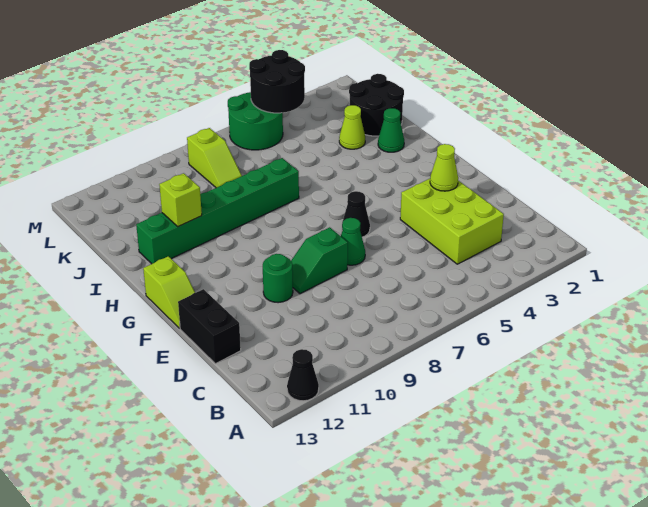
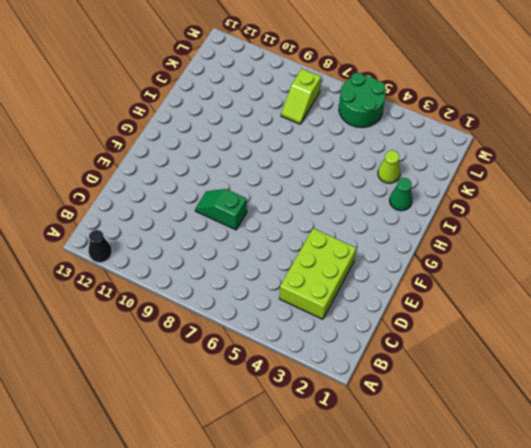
none -> black 1x2 brick [178,289,241,364]
none -> green 1x1 cone [341,218,365,265]
none -> green 1x1 round brick [263,254,293,303]

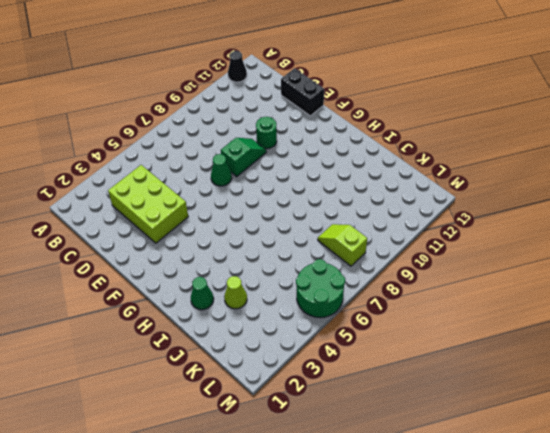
none -> black 1x1 cone [342,191,370,237]
none -> lime 1x2 slope [143,256,195,328]
none -> green 1x6 brick [136,158,299,264]

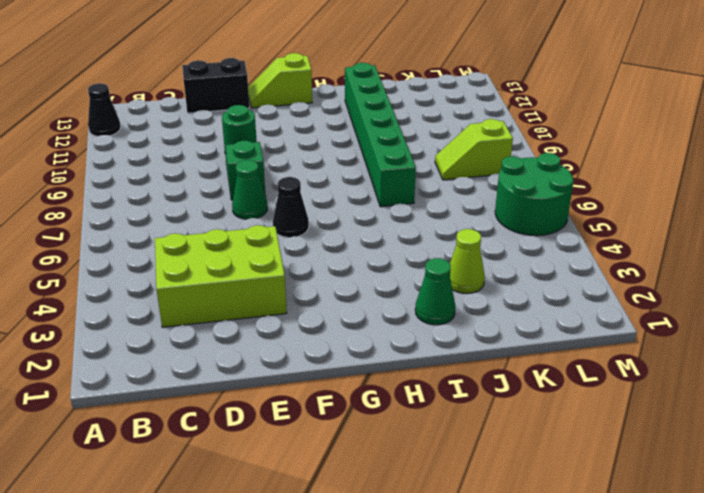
none -> black 2x2 round brick [349,74,404,136]
none -> lime 1x1 cone [430,144,458,191]
none -> lime 1x1 brick [159,173,202,227]

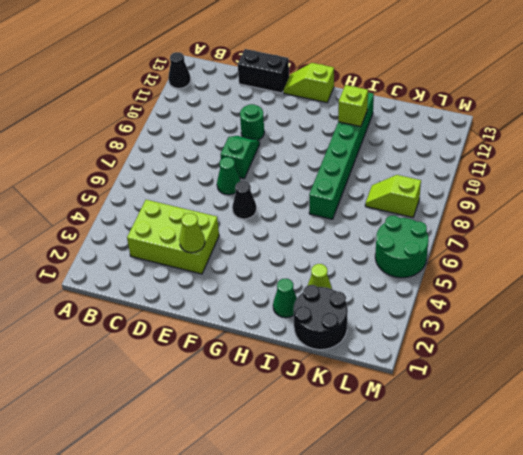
none -> black 2x2 round brick [249,50,305,113]

